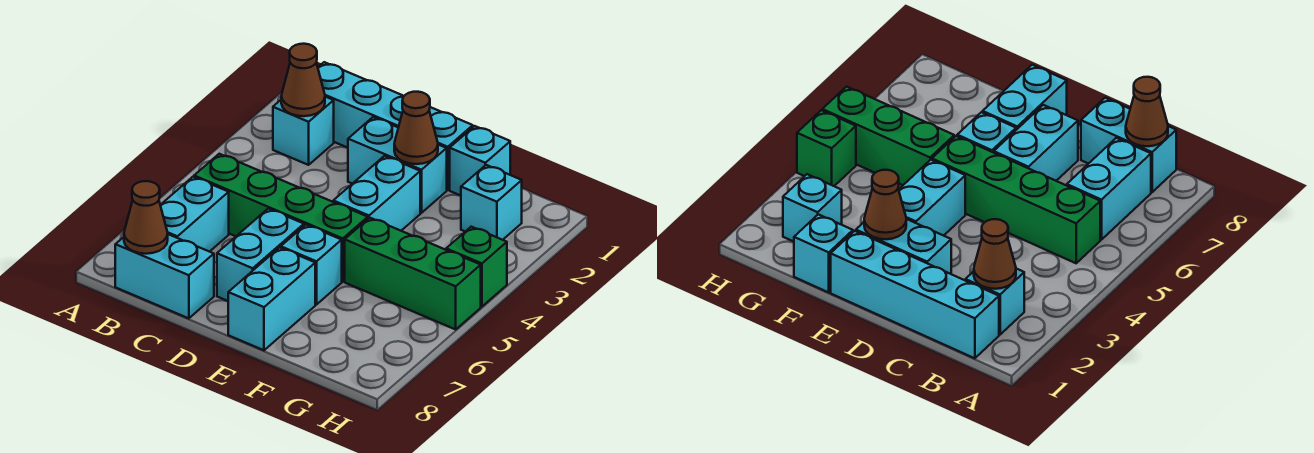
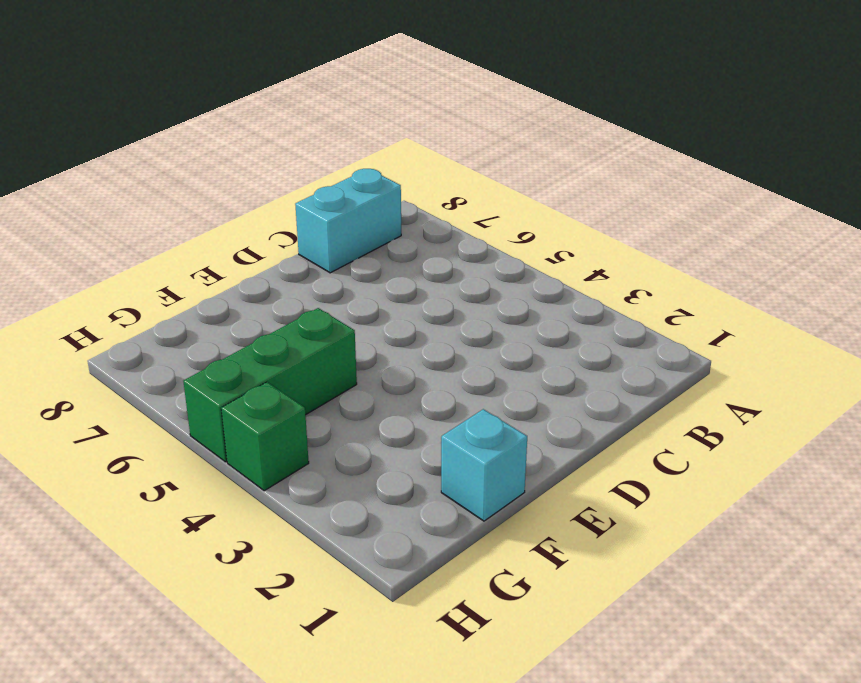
none -> cyan 1x4 brick [318,62,473,190]
none -> cyan 1x1 brick [273,97,334,165]
none -> green 1x4 brick [194,154,368,282]

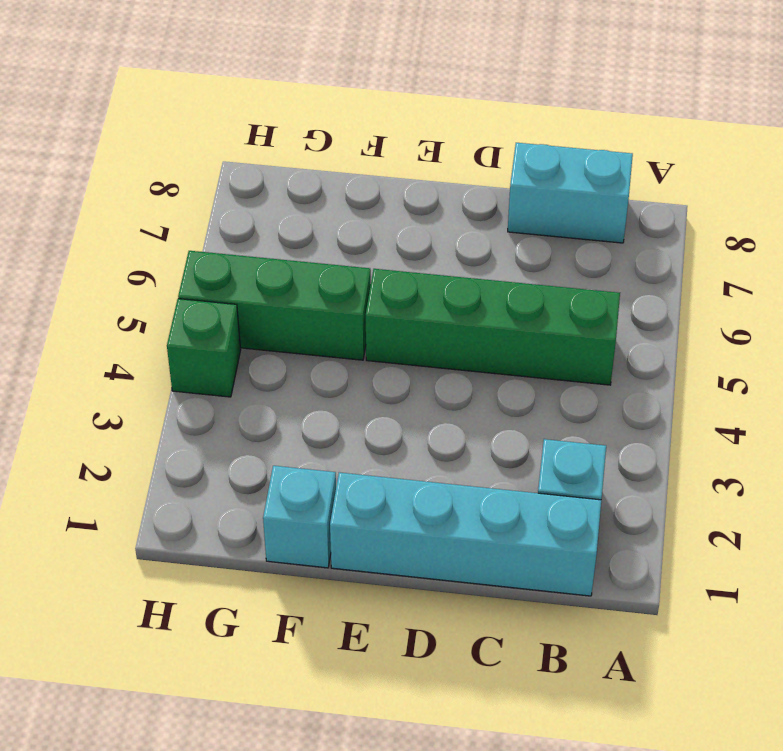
none -> cyan 1x2 brick [161,177,229,252]
none -> cyan 1x2 brick [348,117,447,213]
none -> cyan 1x2 brick [217,209,304,301]

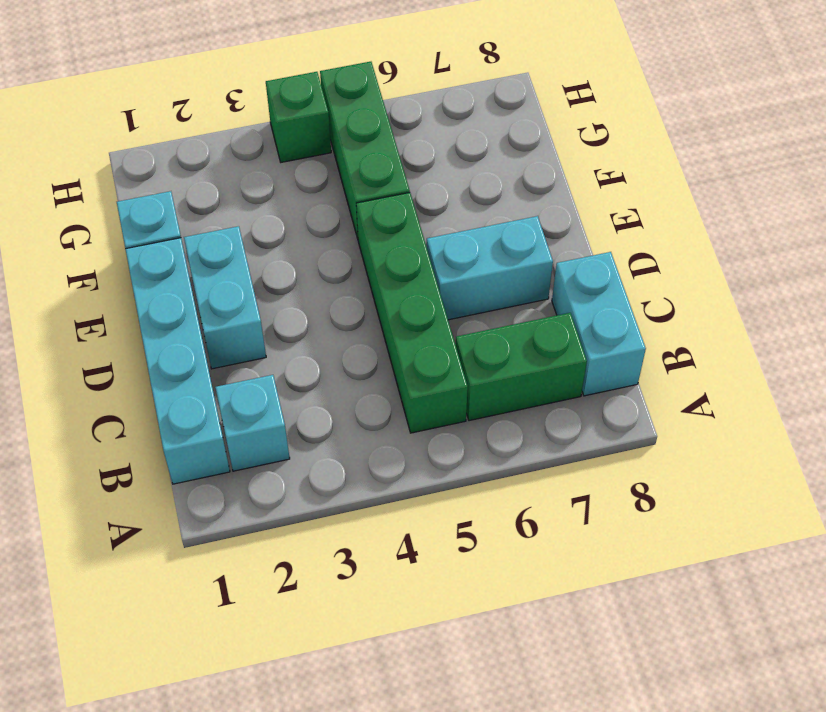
green 1x2 brick [456,313,587,421] -> cyan 1x2 brick [161,177,229,252]
none -> cyan 1x2 brick [333,156,420,231]
none -> cyan 1x1 brick [281,225,342,305]
none -> cyan 1x2 brick [228,247,315,350]

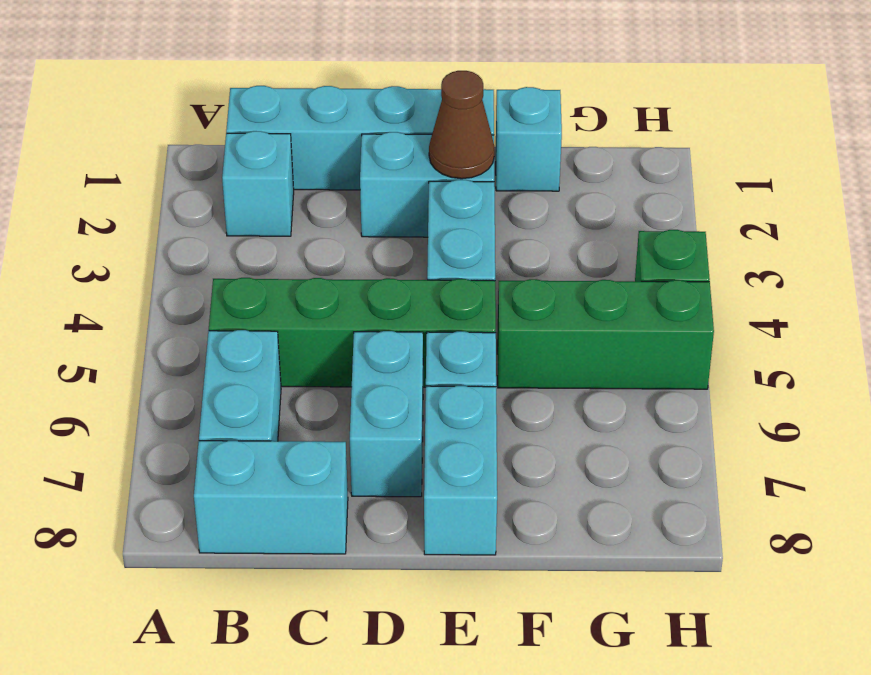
none -> cyan 1x1 brick [461,165,522,240]
none -> brown 1x1 cone [281,44,325,116]
none -> brown 1x1 cone [124,181,168,254]

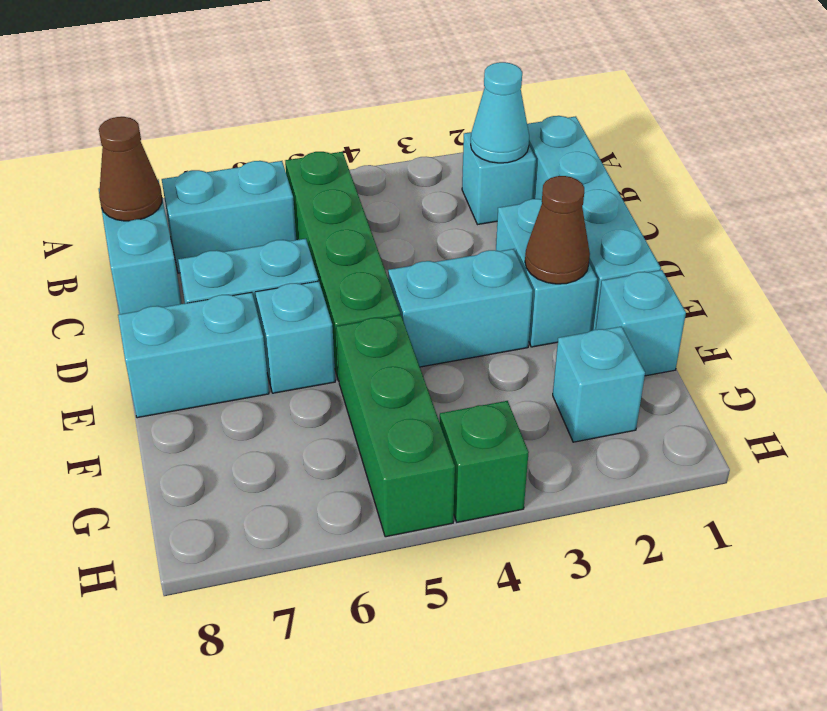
cyan 1x1 cone [471,62,529,163] -> brown 1x1 cone [281,44,325,116]

